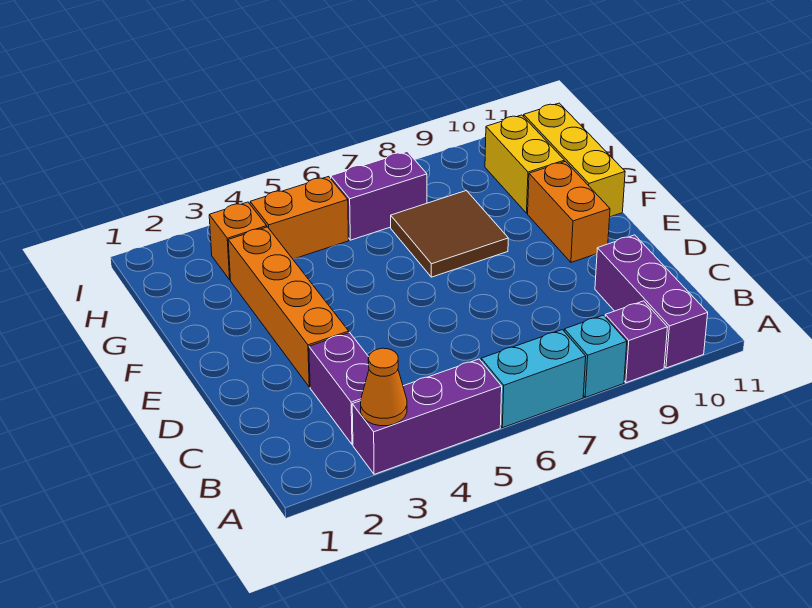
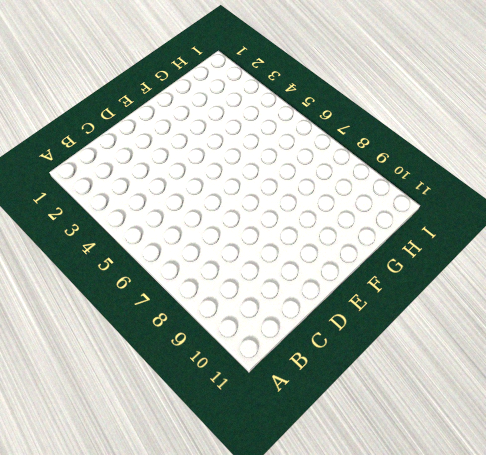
none -> purple 1x3 brick [352,359,502,474]
none -> cyan 1x2 brick [481,330,586,428]
none -> cyan 1x1 brick [564,315,627,397]

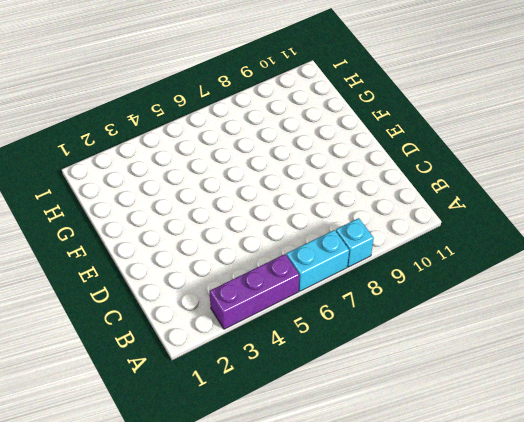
none -> purple 1x1 brick [605,301,668,383]
none -> purple 1x3 brick [595,235,708,368]
none -> purple 1x2 brick [309,332,369,445]

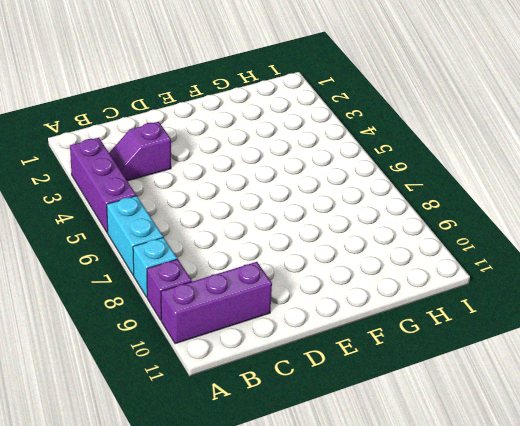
purple 1x2 slope [109,122,171,181] -> purple 1x2 brick [309,332,369,445]
none -> orange 1x4 brick [228,227,349,387]
none -> orange 1x2 brick [528,161,610,262]
none -> brown 2x2 tile [391,191,508,277]

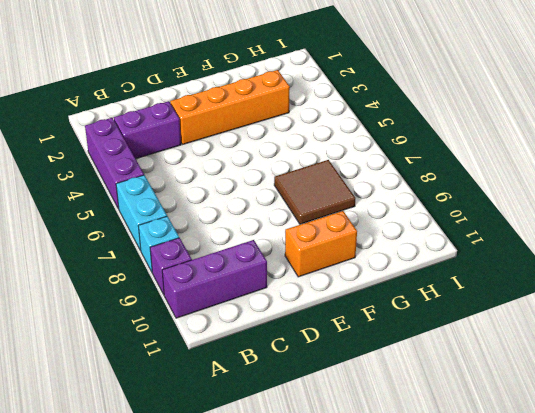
none -> yellow 1x3 brick [524,103,625,217]
none -> yellow 1x2 brick [485,115,564,213]
none -> orange 1x1 brick [209,202,267,280]

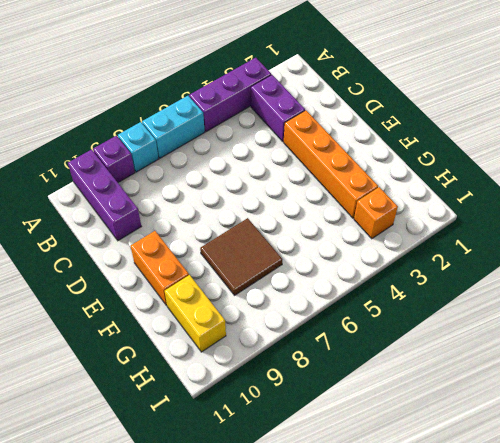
none -> yellow 1x3 brick [524,103,625,217]
none -> orange 1x2 brick [250,177,349,259]
none -> purple 1x2 brick [331,152,427,240]

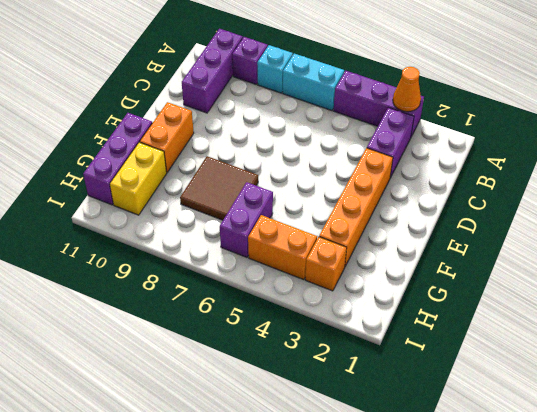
purple 1x3 brick [83,113,152,205] -> yellow 1x3 brick [524,103,625,217]
purple 1x2 brick [220,182,273,257] -> purple 1x2 brick turned to [331,152,427,240]

